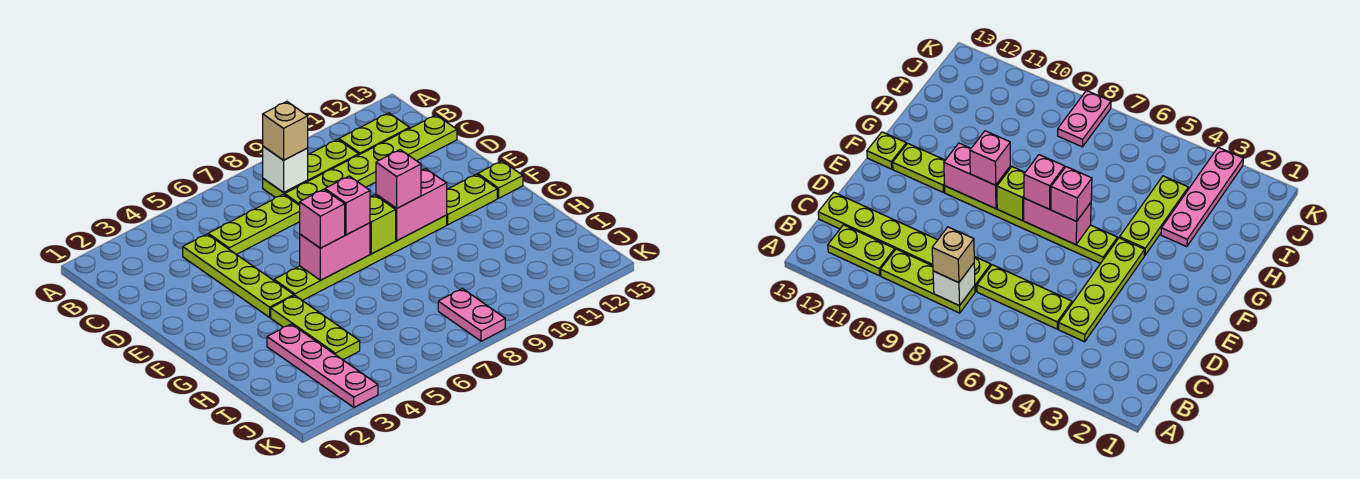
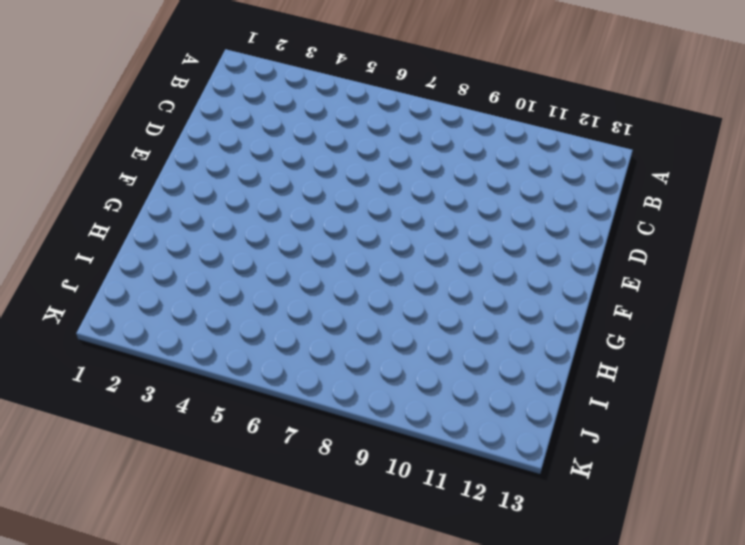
none -> lime 1x3 plate [263,139,359,197]
none -> lime 1x2 plate [339,113,410,155]
none -> lime 1x4 plate [183,234,294,317]

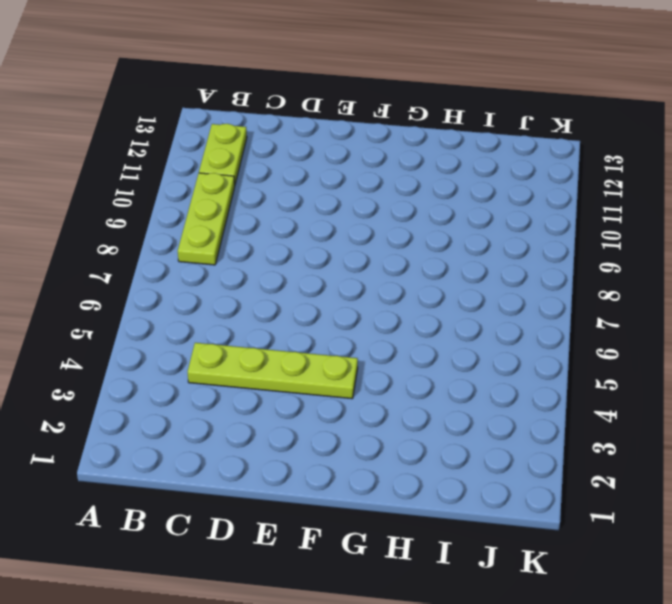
none -> lime 1x3 plate [208,194,300,254]
none -> lime 1x6 plate [285,115,457,206]
none -> lime 1x6 plate [274,215,447,300]

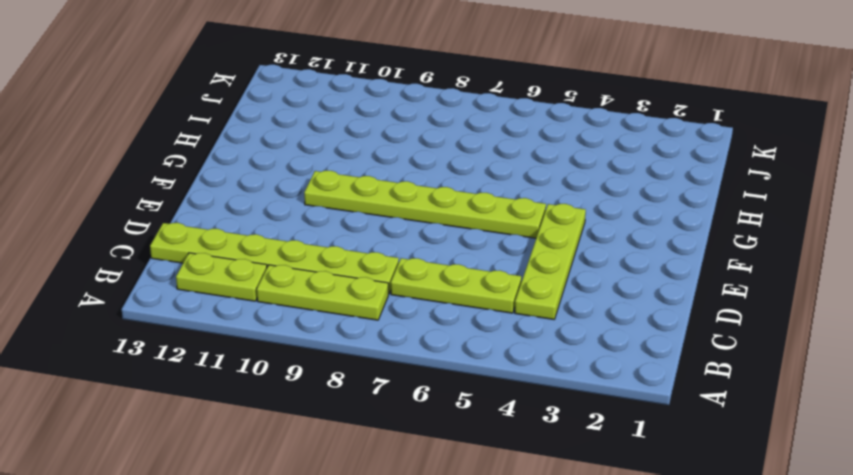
none -> lime 1x2 plate [447,174,497,225]
none -> lime 1x1 plate [478,161,523,198]
none -> lime 1x3 plate [271,296,360,360]

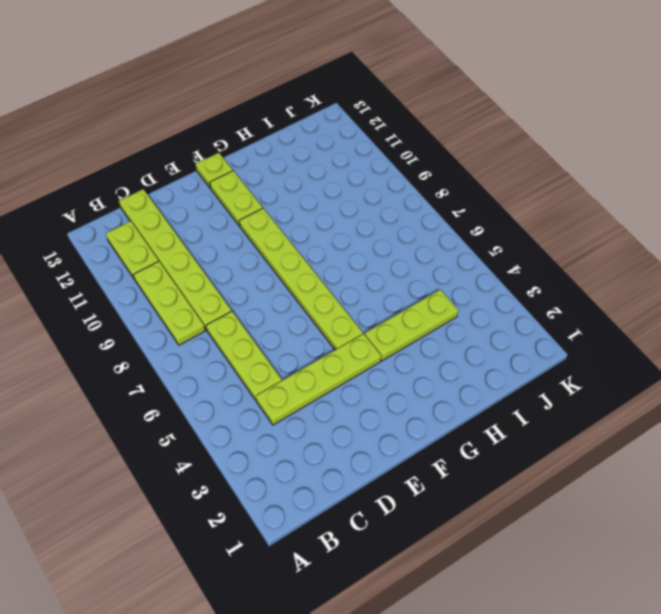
none -> pink 1x4 plate [267,324,378,407]
none -> pink 1x2 plate [438,289,505,341]
none -> white 1x1 brick [263,146,308,193]

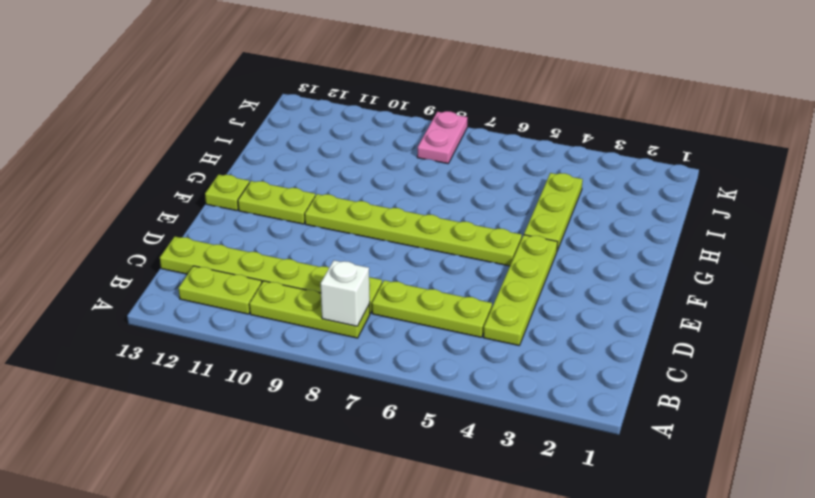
none -> pink 1x4 plate [267,324,378,407]
none -> pink 1x2 brick [300,223,370,280]
none -> lime 1x1 brick [370,195,396,254]

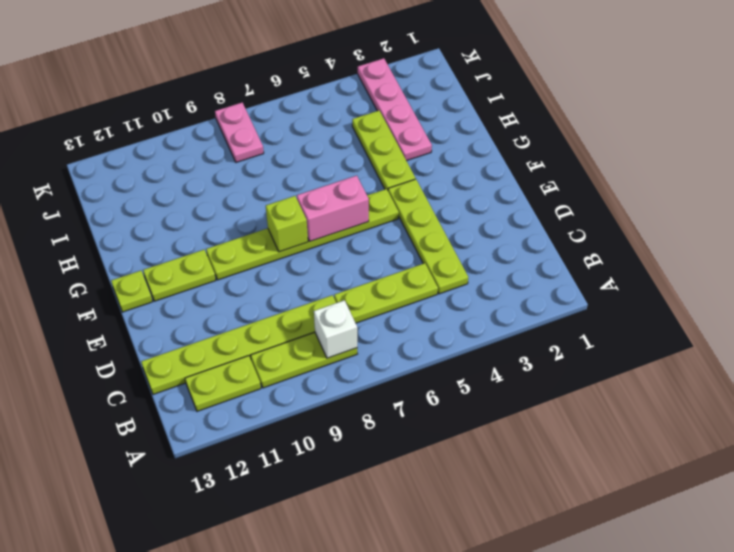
none -> pink 1x2 brick [376,169,447,241]
none -> tan 1x1 brick [263,101,308,160]
none -> pink 1x1 brick [300,189,345,248]

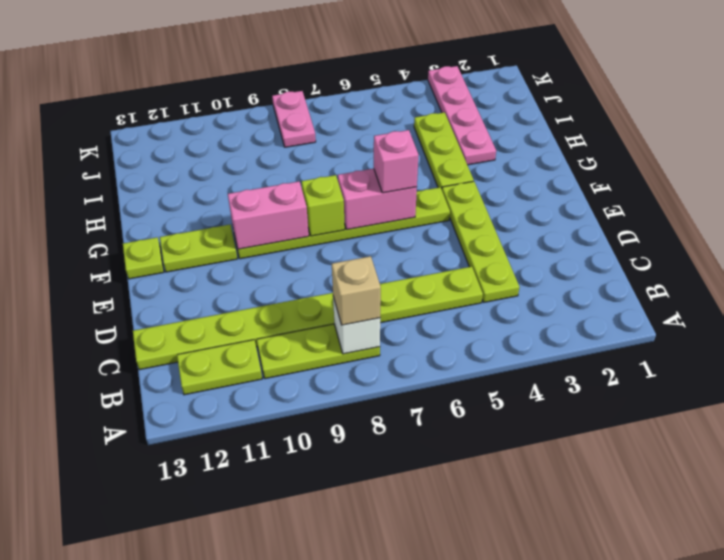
none -> pink 1x1 brick [325,176,370,235]
none -> pink 1x1 brick [376,150,421,208]

